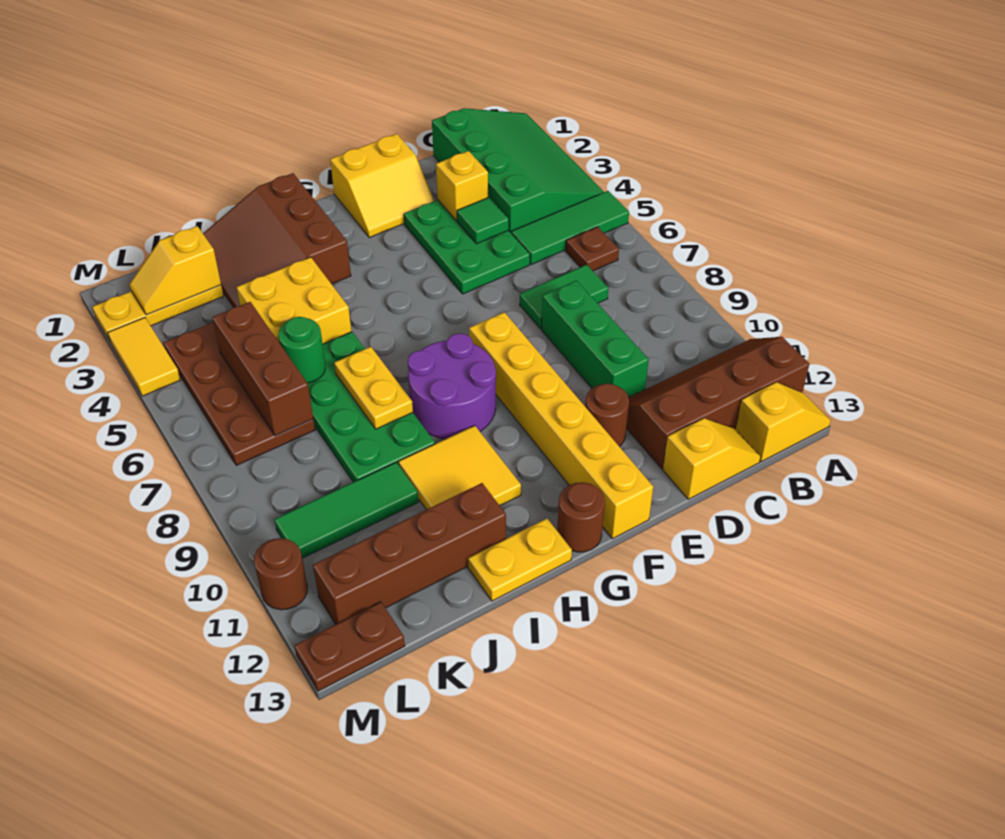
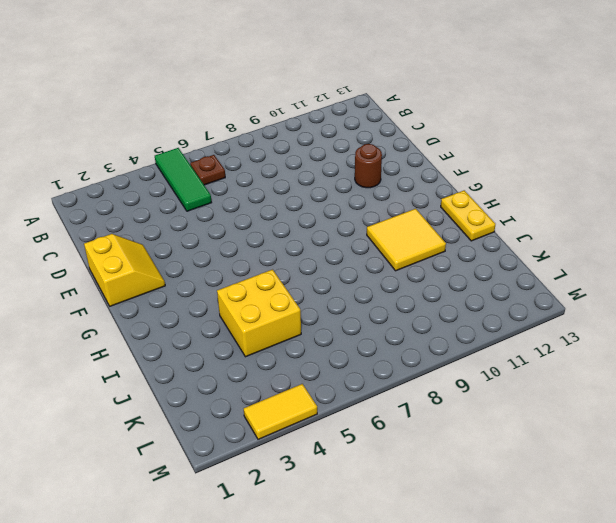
none -> green 3x4 slope [432,108,604,233]
none -> brown 2x4 slope [626,337,809,468]
none -> yellow 1x2 slope [736,382,831,462]
none -> green 1x2 tile [520,265,608,329]

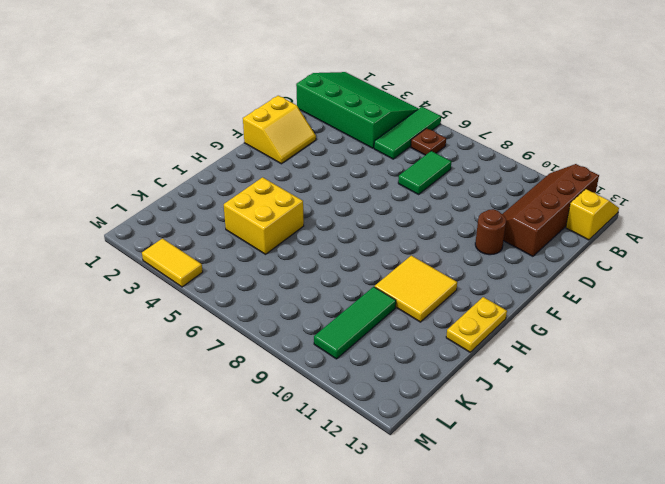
none -> yellow 1x2 slope [663,418,761,499]
none -> green 2x3 plate [404,200,530,294]
none -> green 1x3 brick [542,281,649,397]
none -> yellow 1x6 brick [469,312,653,539]

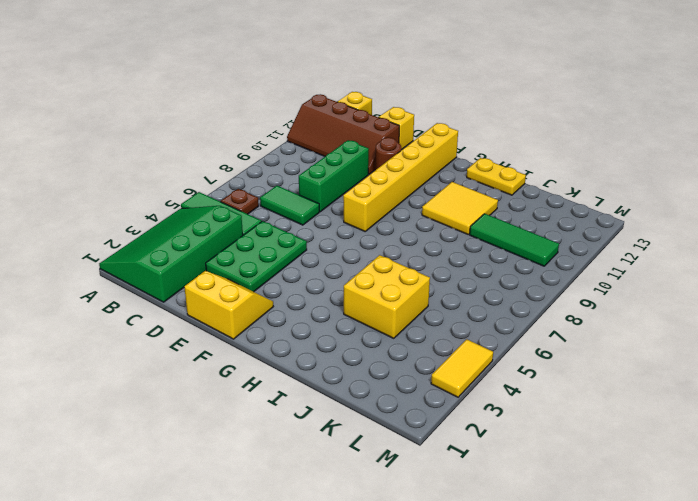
none -> purple 2x2 round brick [408,333,496,439]
none -> brown 1x1 round brick [557,482,605,552]
none -> brown 3x3 slope [203,173,351,307]
none -> green 2x4 plate [308,332,435,482]

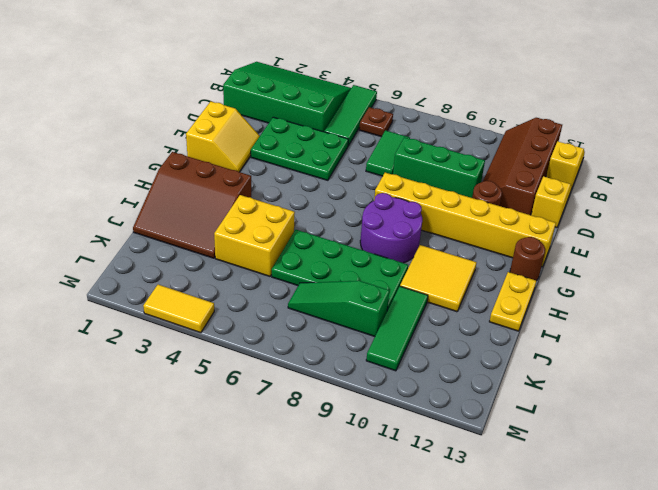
green 1x3 slope [288,280,389,337] -> brown 2x4 plate [164,323,315,465]
none -> brown 1x4 brick [313,483,506,624]
none -> yellow 1x3 plate [93,285,224,341]
none -> brown 1x2 plate [294,602,405,691]
none -> brown 1x1 round brick [254,538,307,610]

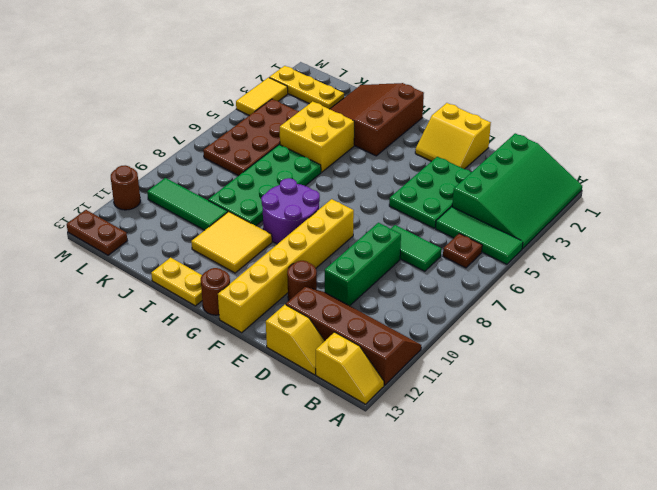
none -> brown 1x4 brick [313,483,506,624]
none -> yellow 1x1 brick [436,151,488,221]
none -> green 1x1 tile [457,197,509,244]
none -> yellow 1x2 plate [334,347,413,429]

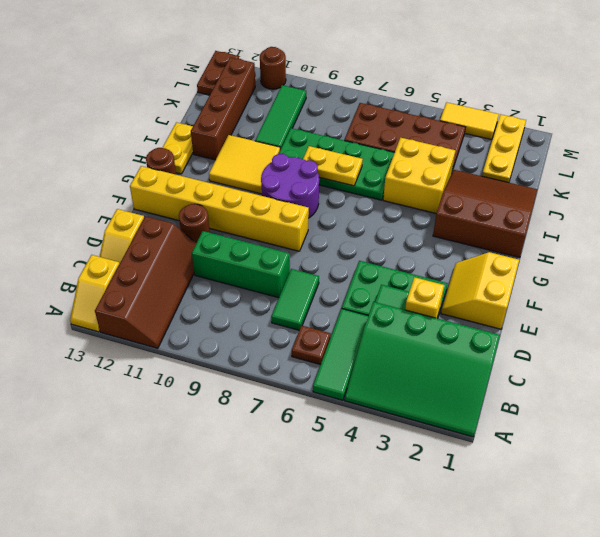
none -> green 1x1 round brick [278,317,325,383]
none -> yellow 1x2 slope [129,226,221,315]
none -> brown 1x3 brick [212,302,313,436]

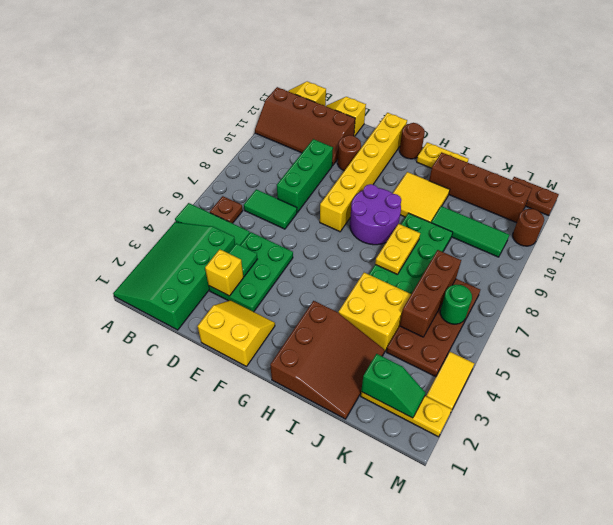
green 1x2 slope [361,354,425,418] -> yellow 1x2 slope [129,226,221,315]
green 1x1 round brick [440,285,472,324] -> green 1x1 round brick moved to [278,317,325,383]

